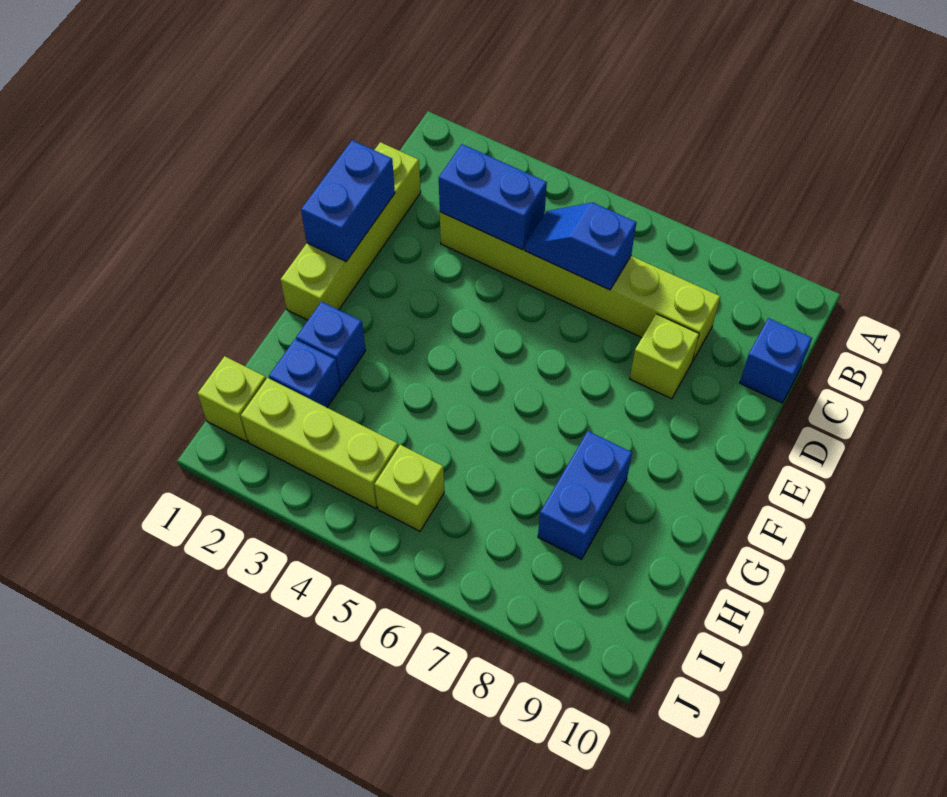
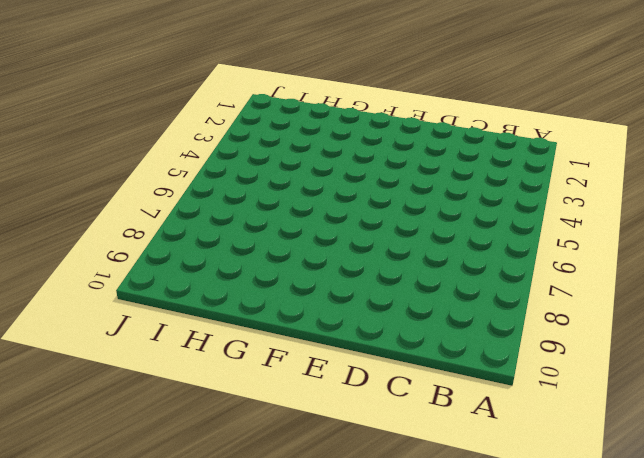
none -> lime 1x4 brick [281,142,421,320]
none -> lime 1x6 brick [440,212,720,360]
none -> blue 1x1 brick [740,318,812,403]

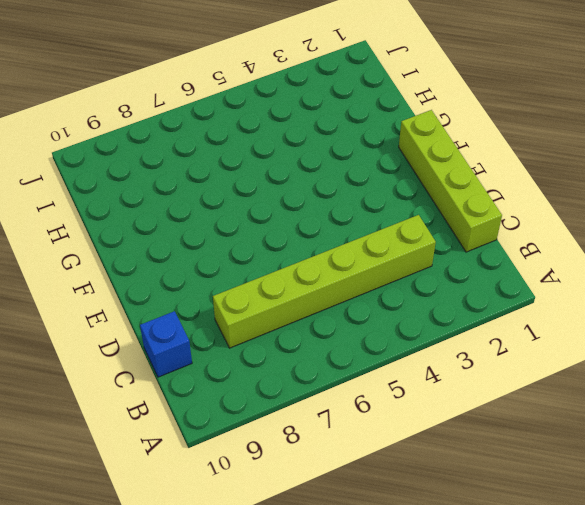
none -> lime 1x1 brick [630,314,699,399]
none -> blue 1x1 brick [296,302,366,386]
none -> blue 1x2 brick [538,431,632,559]

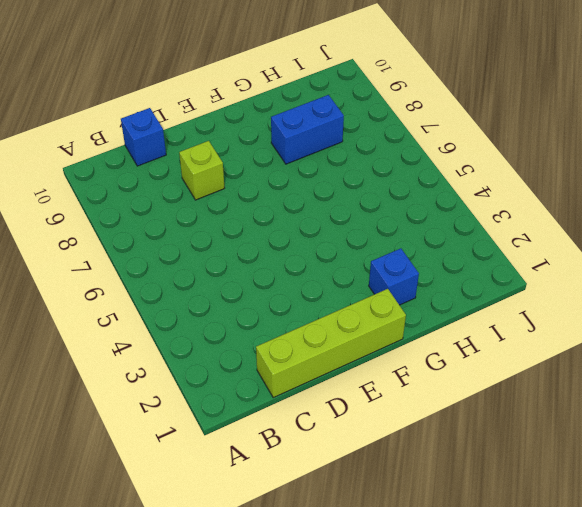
none -> lime 1x6 brick [440,212,720,360]
none -> blue 1x1 brick [269,339,340,407]
none -> lime 1x1 brick [198,356,266,442]

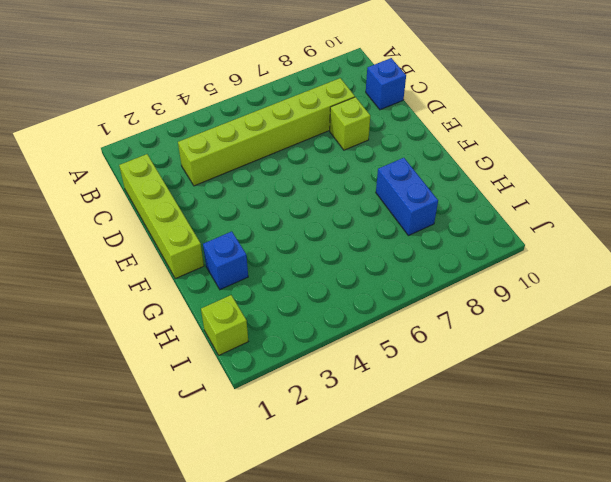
none -> blue 1x1 brick [269,339,340,407]
none -> lime 1x3 brick [241,378,398,508]
none -> lime 1x1 brick [375,445,444,531]

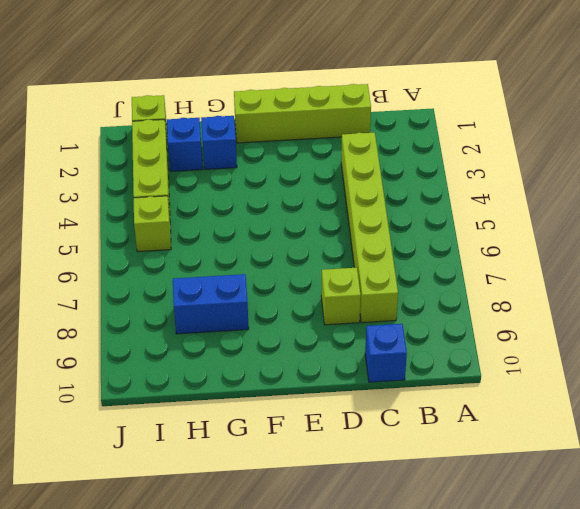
none -> blue 1x2 brick [439,144,547,250]
none -> blue 1x2 slope [525,203,637,290]
none -> blue 1x2 brick [301,140,395,261]

